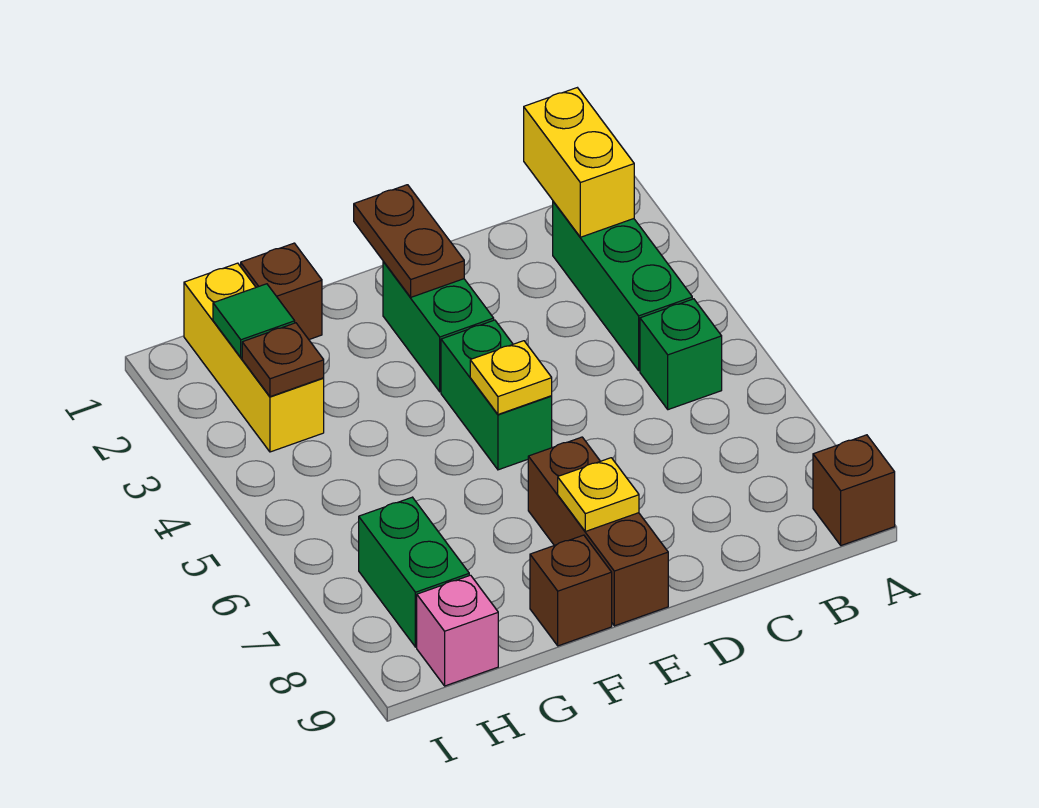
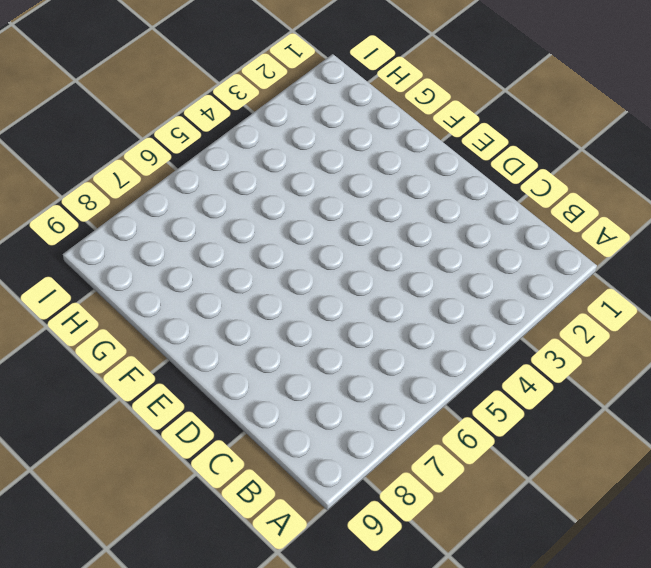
none -> brown 1x1 brick [813,435,895,546]
none -> green 1x3 brick [553,201,692,370]
none -> green 1x1 brick [640,299,722,410]

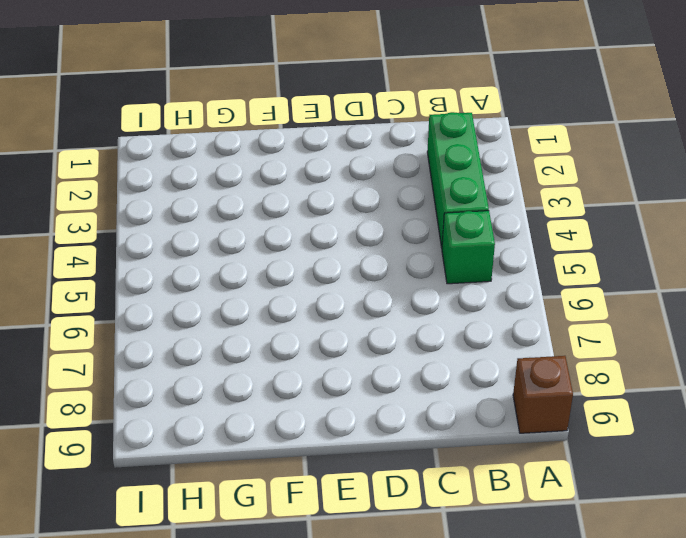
none -> green 1x2 brick [383,261,494,392]
none -> green 1x2 brick [441,320,552,470]
none -> brown 1x3 brick [528,437,668,626]

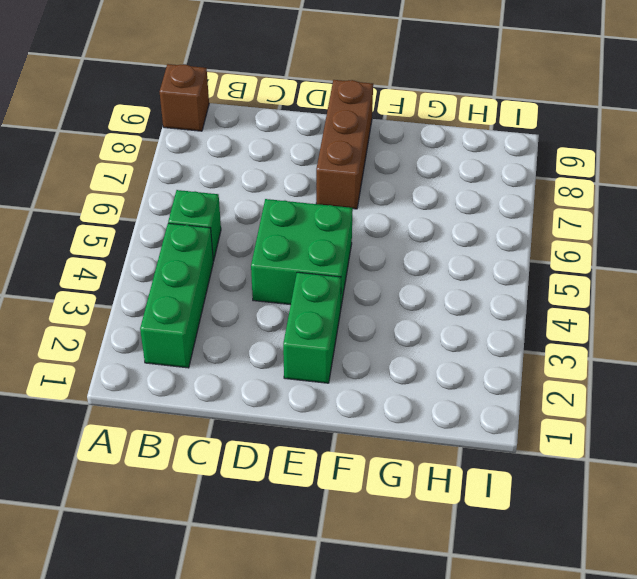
green 2x2 brick [251,199,353,306] -> green 1x2 brick [441,320,552,470]
none -> brown 1x1 brick [530,535,612,646]
none -> brown 1x1 brick [241,243,322,339]
none -> yellow 1x3 brick [184,263,324,452]

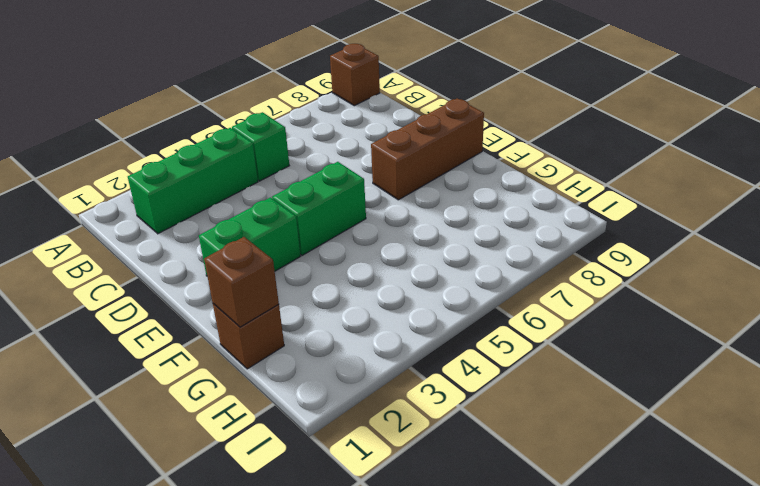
brown 1x1 brick [204,237,279,327] -> brown 1x1 brick moved to [530,535,612,646]
none -> yellow 1x3 brick [184,263,324,452]
none -> green 1x2 brick [359,497,469,647]
none -> pink 1x1 brick [417,575,498,686]

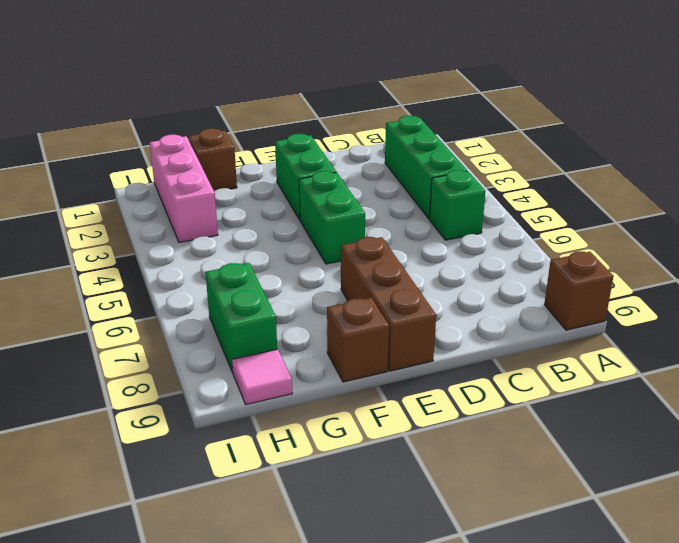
pink 1x3 brick [150,135,218,243] -> yellow 1x3 brick [184,263,324,452]
pink 1x1 tile [232,349,292,404] -> pink 1x1 brick [417,575,498,686]
none -> yellow 1x2 brick [524,88,634,237]
none -> brown 1x2 plate [354,185,464,297]
none -> yellow 1x1 plate [470,341,552,414]

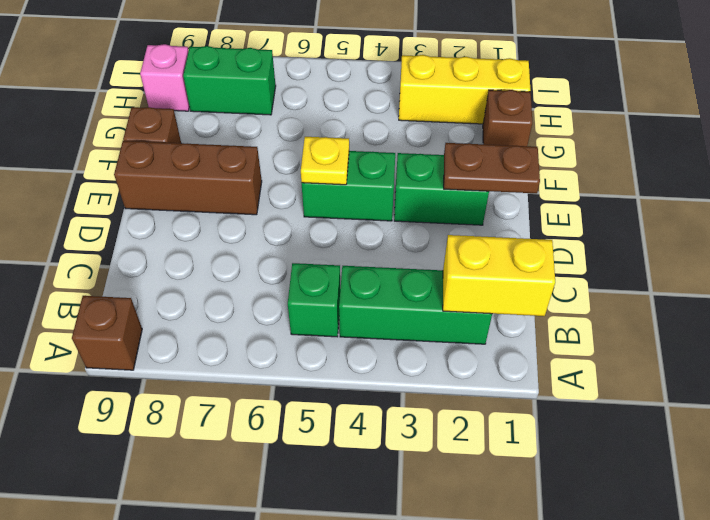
none -> yellow 1x1 plate [558,458,639,531]
none -> green 1x1 tile [213,284,295,358]
none -> brown 1x1 plate [242,323,324,397]

